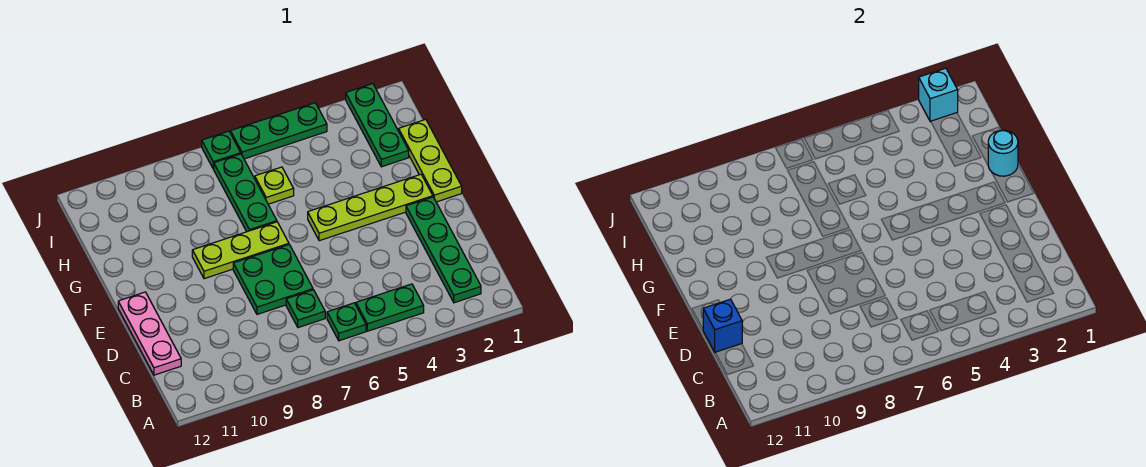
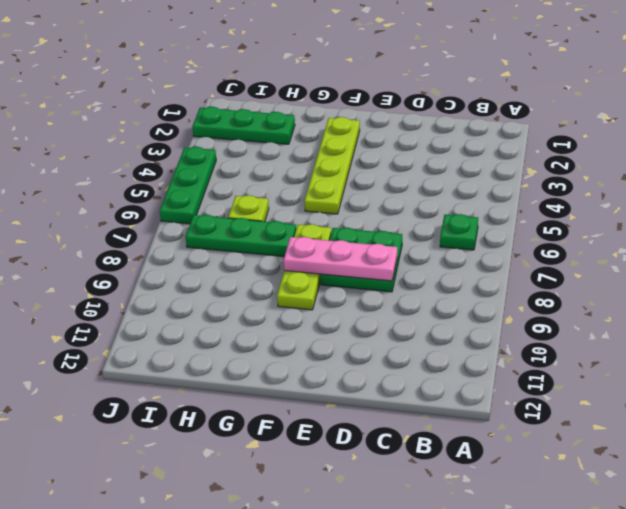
pink 1x3 plate [284,237,397,281] -> pink 1x3 plate moved to [118,292,181,375]
none -> green 1x4 plate [406,197,481,303]
none -> green 1x2 plate [356,284,424,331]
none -> green 1x1 plate [286,290,325,328]

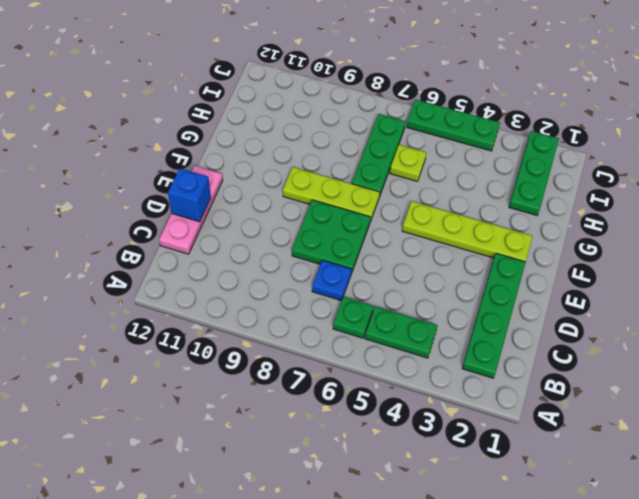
blue 1x1 plate [312,260,352,301] -> green 1x1 plate [286,290,325,328]
none -> lime 1x3 plate [399,119,462,202]
none -> green 1x1 plate [202,131,241,169]
none -> cyan 1x1 round brick [988,130,1018,176]

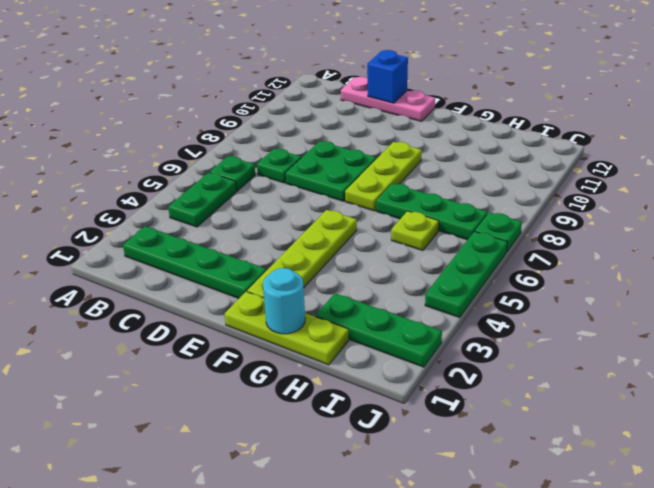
none -> cyan 1x1 brick [919,68,958,122]

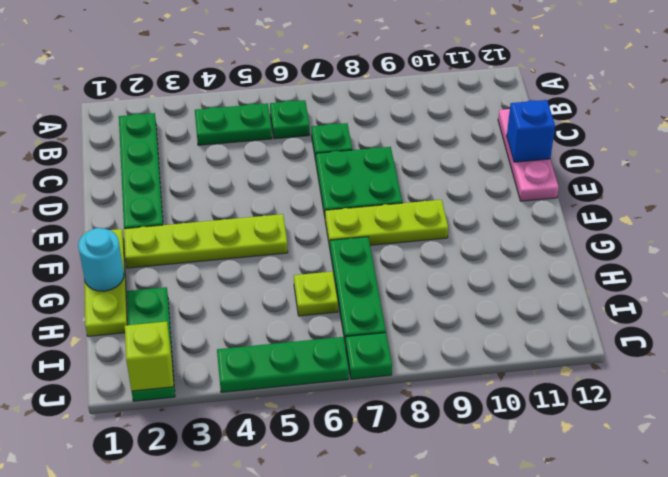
lime 1x1 brick [125,322,174,391] -> cyan 1x1 brick [919,68,958,122]

